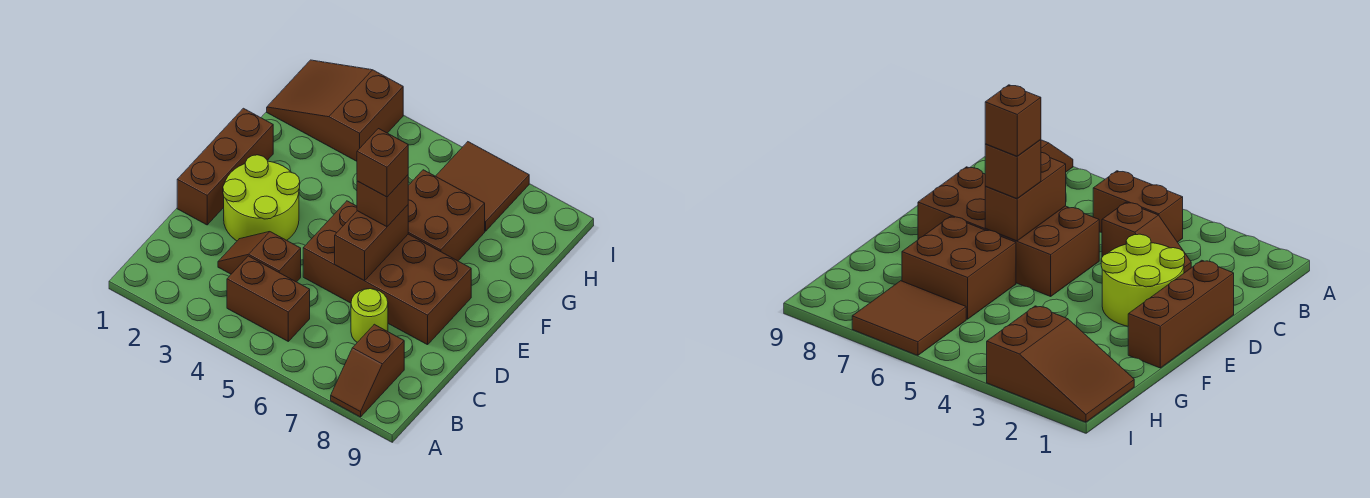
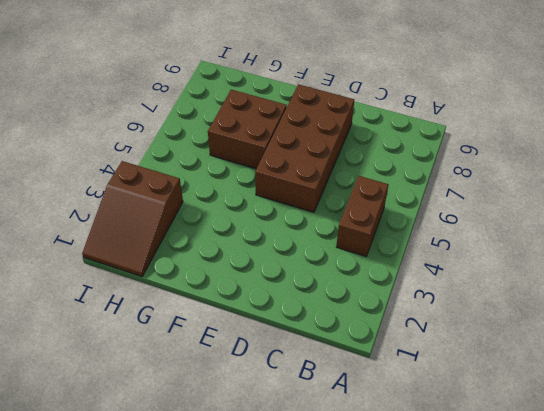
none -> brown 1x2 slope [331,324,404,417]
none -> brown 1x2 slope [218,232,301,282]
none -> lime 1x1 round brick [351,289,388,342]

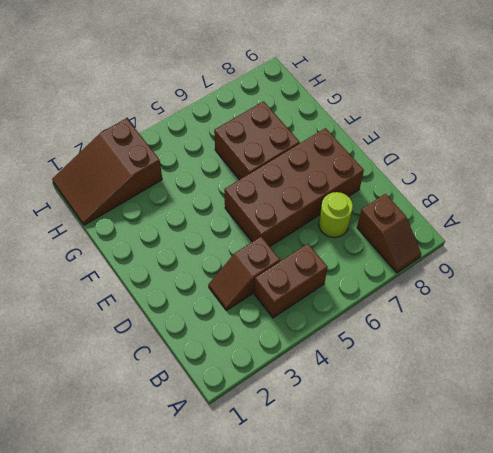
none -> brown 1x3 brick [177,108,273,225]
none -> lime 2x2 round brick [223,155,300,241]
none -> brown 2x2 tile [436,142,529,231]

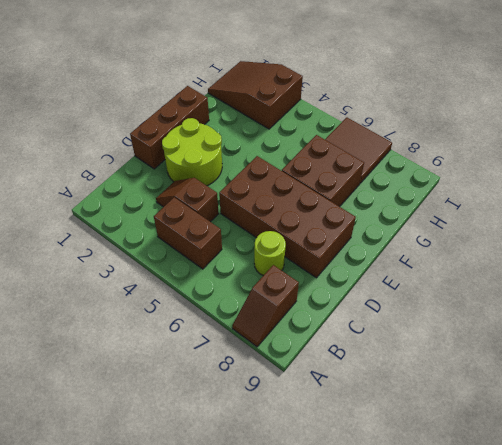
none -> brown 1x2 brick [335,205,408,281]
none -> brown 1x1 brick [357,175,408,227]
none -> brown 1x1 brick [357,129,408,197]

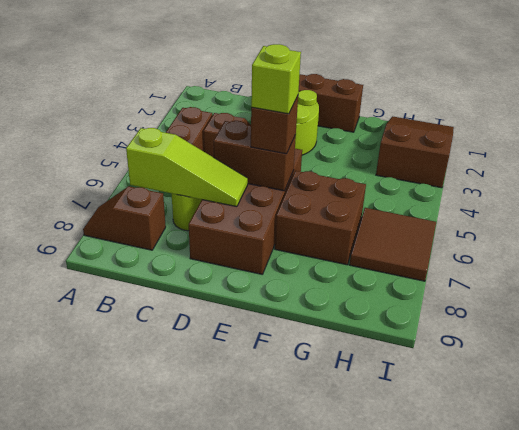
lime 1x3 slope [126,128,248,207] -> none
lime 1x1 brick [251,44,301,114] -> brown 1x1 brick [357,129,408,197]

